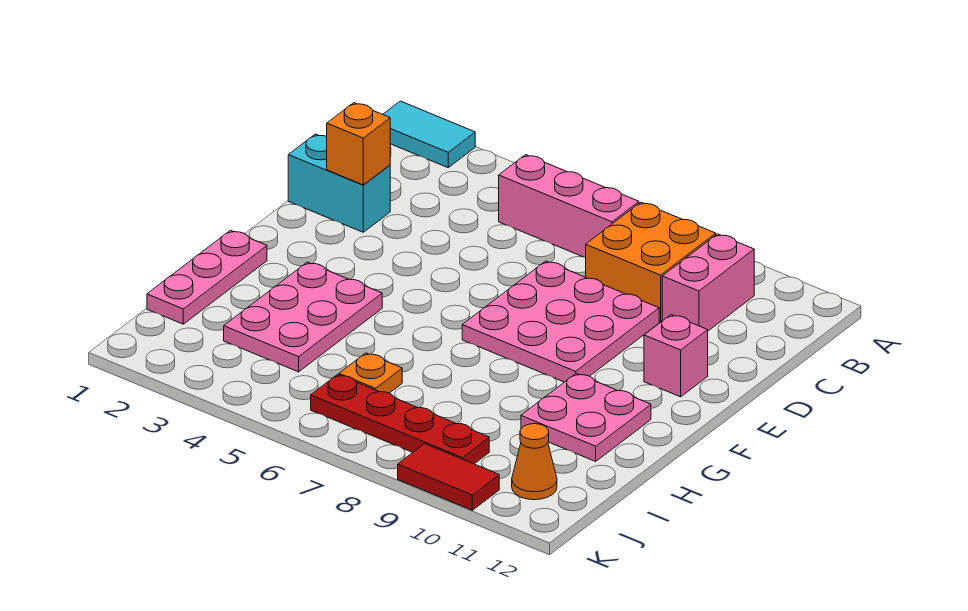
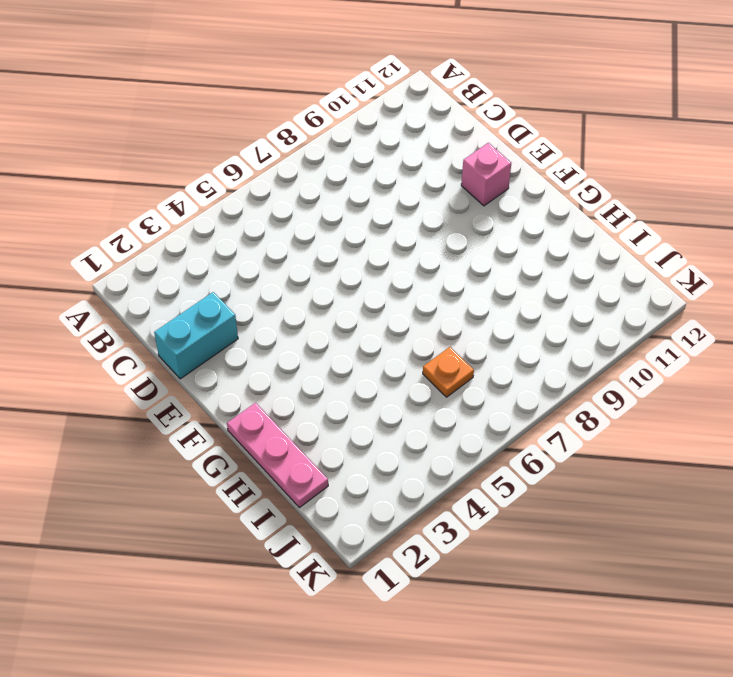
none -> cyan 1x2 tile [383,101,475,168]
none -> pink 1x3 brick [499,155,639,258]
none -> orange 2x2 brick [586,202,716,322]

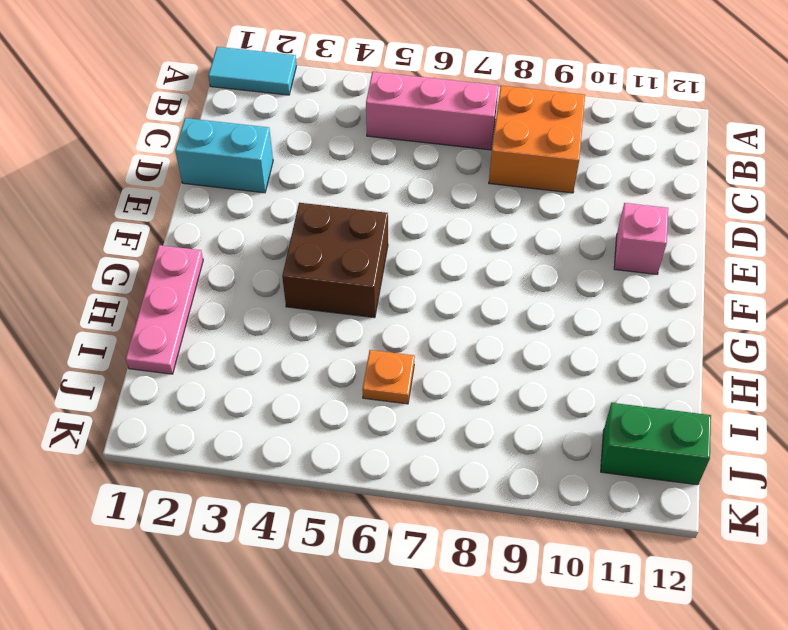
brown 2x2 brick [282,203,388,318] -> pink 2x3 plate [224,262,382,372]
green 1x2 brick [601,403,711,485] -> orange 1x1 cone [512,424,557,500]
none -> pink 1x2 brick [662,234,754,331]
none -> pink 3x3 plate [462,261,659,382]
none -> pink 2x2 plate [521,373,651,461]

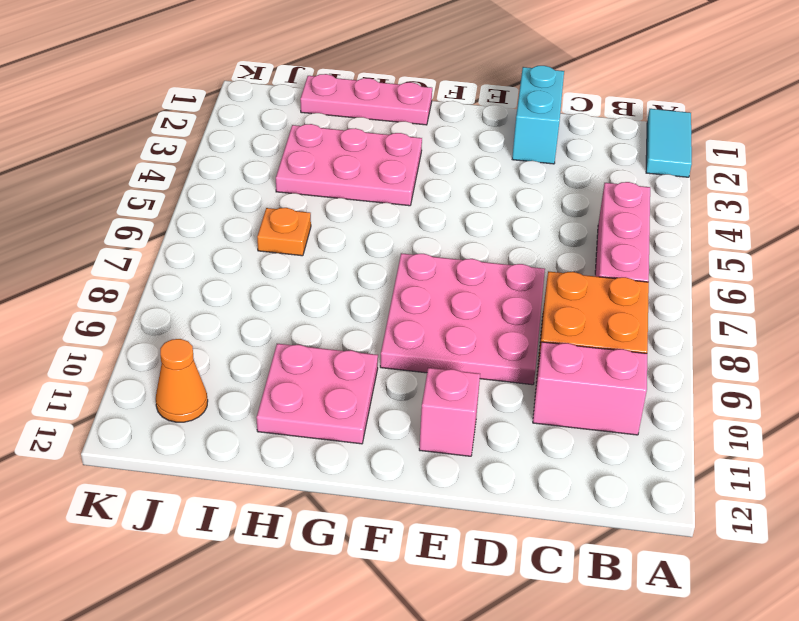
none -> red 1x4 plate [311,375,489,464]
none -> red 1x2 tile [398,444,499,510]
none -> orange 1x1 brick [327,103,390,185]

